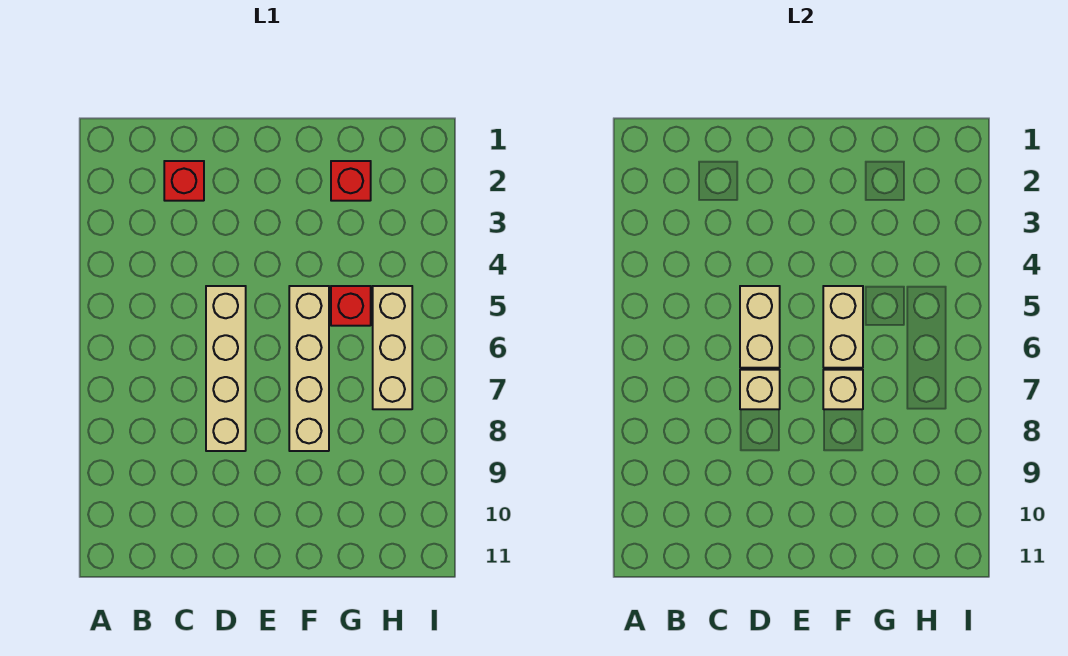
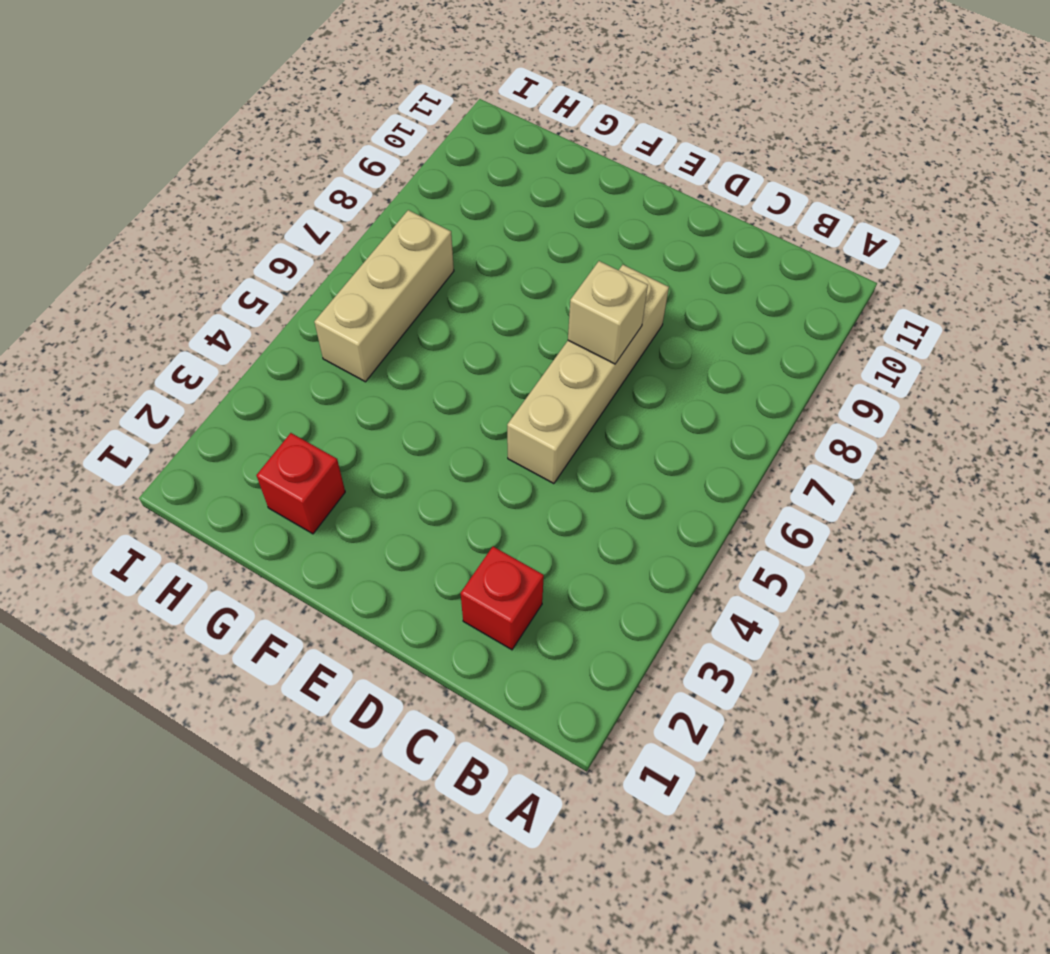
none -> tan 1x4 brick [289,286,329,451]
none -> red 1x1 brick [331,286,371,326]

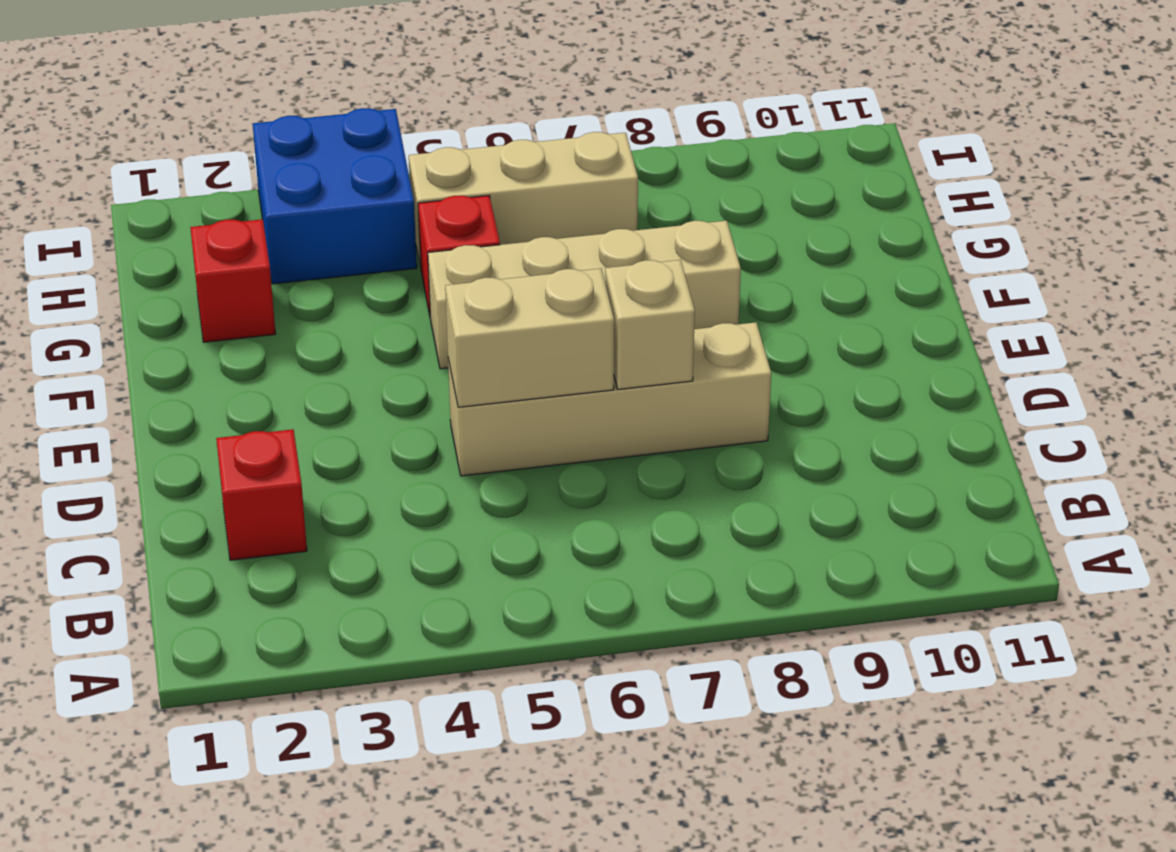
blue 2x2 brick [253,108,417,284] -> none
none -> tan 1x2 brick [823,286,863,368]
none -> tan 1x1 brick [823,370,863,409]

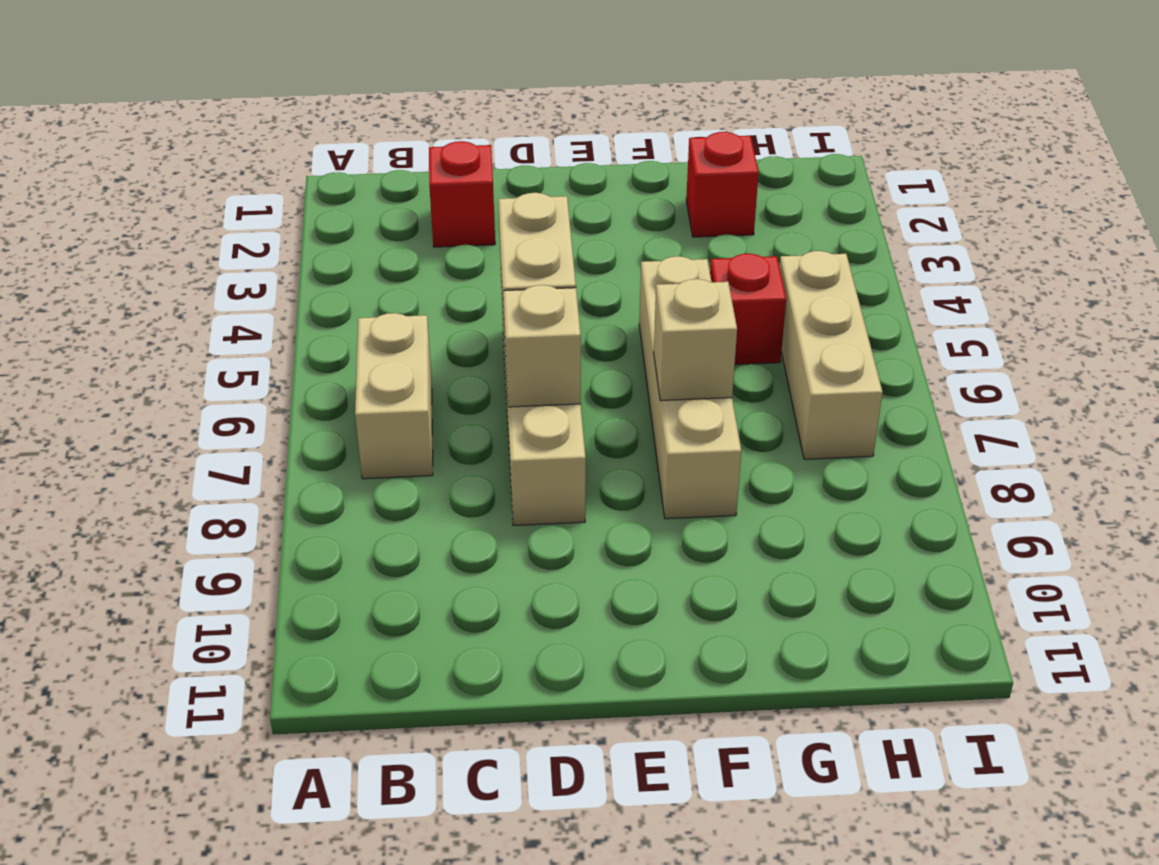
tan 1x2 brick [355,313,433,479] -> tan 1x2 brick moved to [823,286,863,368]

